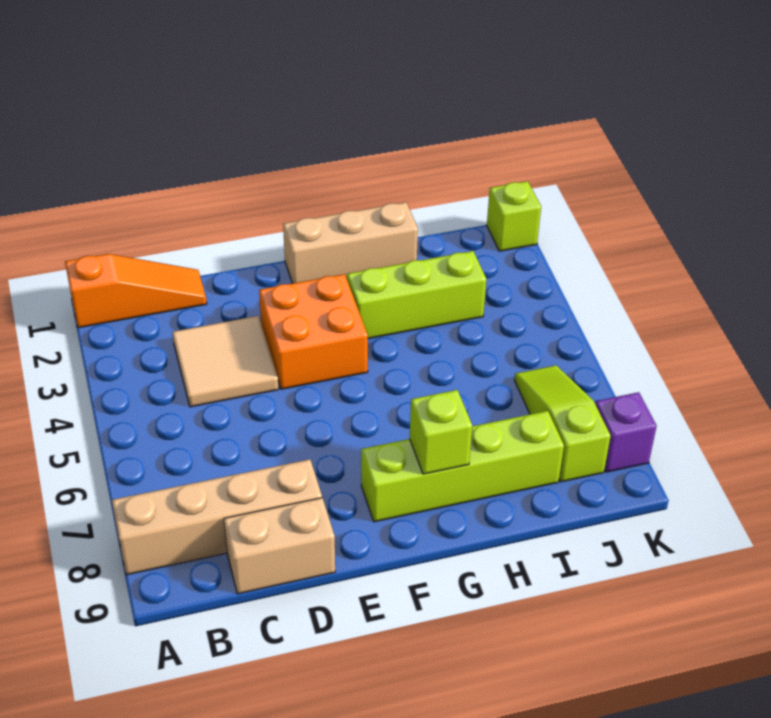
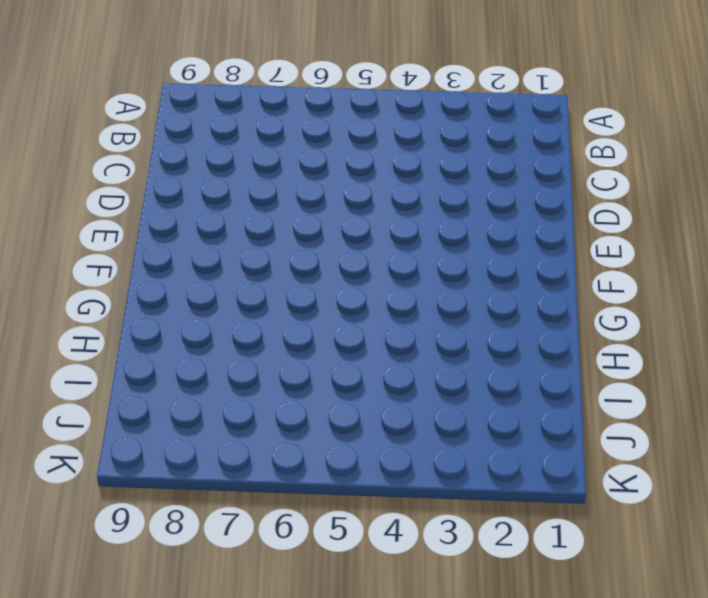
none -> orange 1x3 slope [65,254,207,328]
none -> tan 1x4 brick [112,459,322,575]
none -> tan 2x2 tile [172,316,279,407]

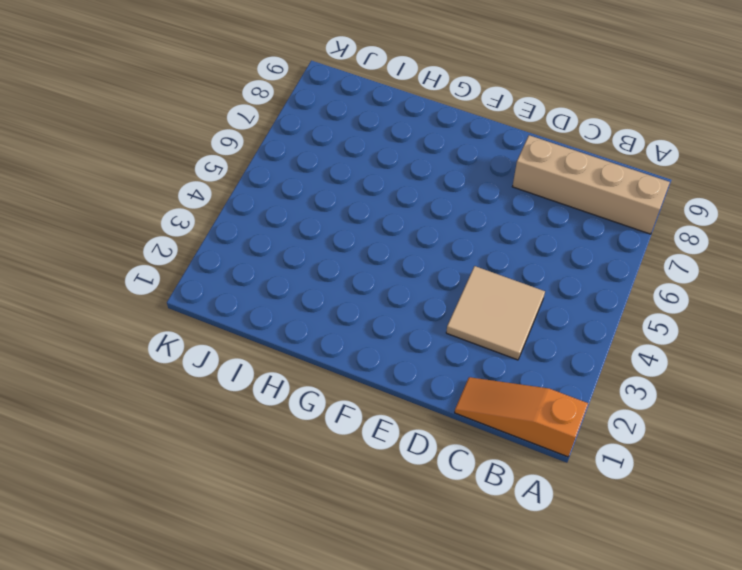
none -> tan 1x2 brick [224,498,335,594]
none -> orange 2x2 brick [259,274,368,389]
none -> tan 1x3 brick [283,202,418,284]

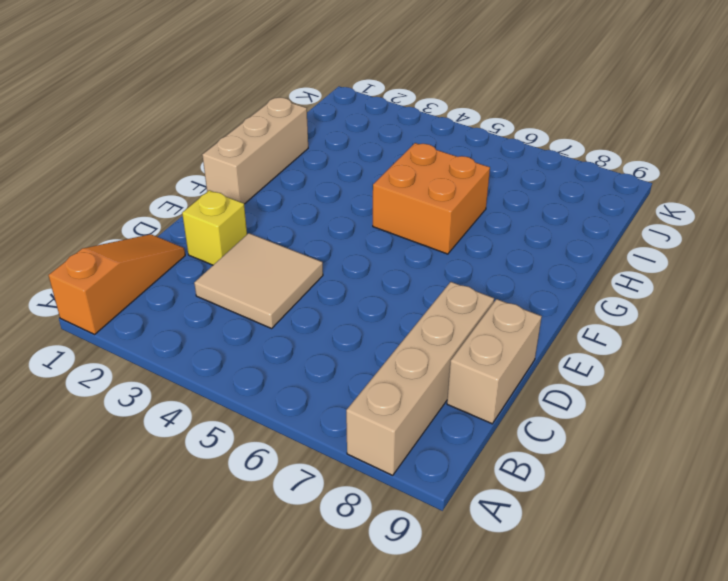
yellow 1x1 brick [182,190,247,265] -> none
orange 2x2 brick [373,143,490,254] -> orange 2x2 brick moved to [259,274,368,389]
none -> lime 1x4 brick [361,411,564,522]
none -> lime 1x3 brick [347,251,486,339]
none -> lime 1x3 slope [514,365,611,482]

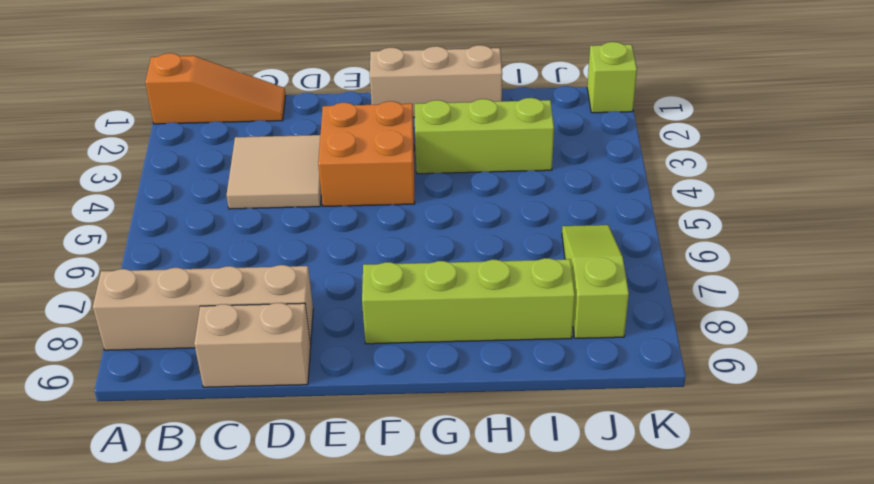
none -> purple 1x1 brick [595,392,657,472]
none -> lime 1x1 brick [410,390,472,474]

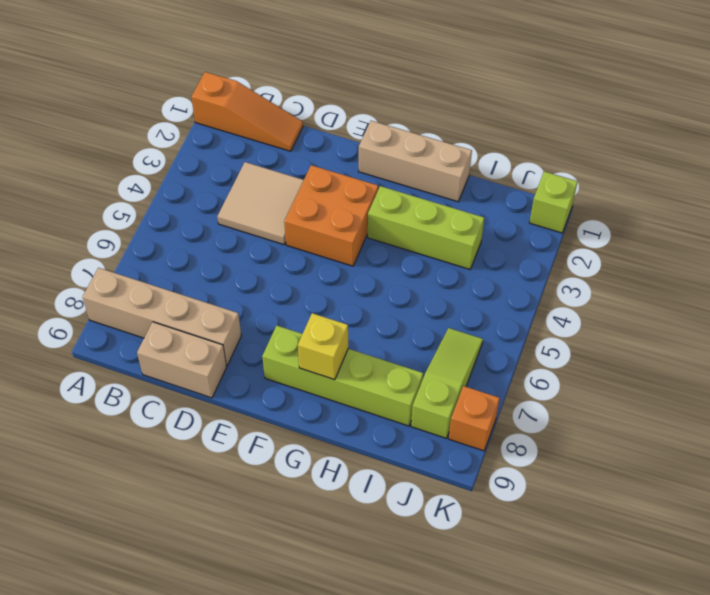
yellow 1x1 brick [298,313,348,380] -> lime 1x1 brick [410,390,472,474]
orange 1x1 brick [449,386,500,451] -> purple 1x1 brick [595,392,657,472]

